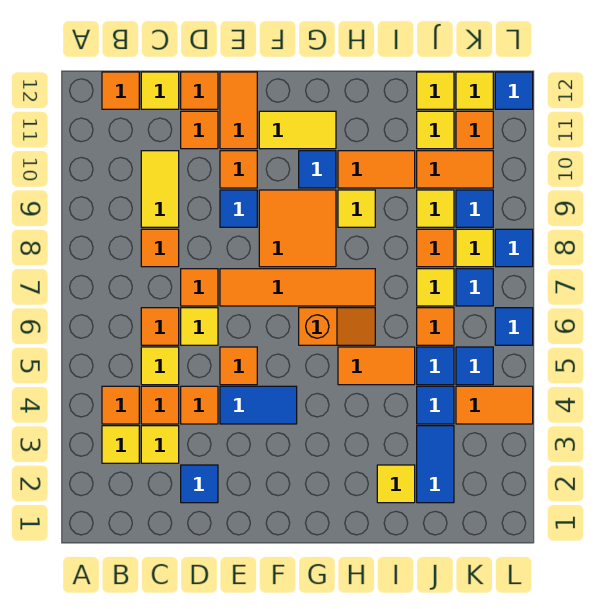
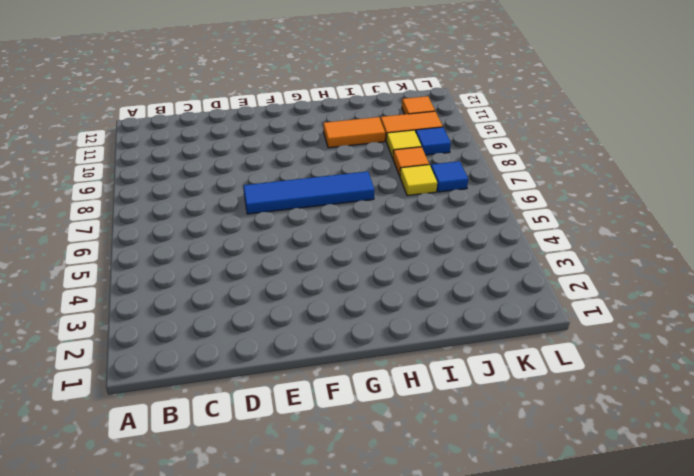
blue 1x4 tile [243,171,374,214] -> orange 1x4 tile [220,269,375,306]
none -> yellow 1x1 tile [102,426,139,463]
none -> orange 1x1 tile [102,386,139,424]
none -> orange 1x1 tile [102,72,139,109]
none -> yellow 1x1 tile [141,426,179,463]

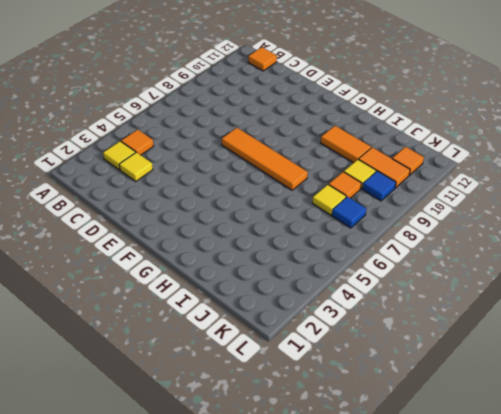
none -> orange 1x1 tile [141,386,179,424]
none -> yellow 1x1 tile [141,347,179,385]
none -> orange 1x1 tile [141,308,179,345]
none -> orange 1x1 tile [141,229,179,267]

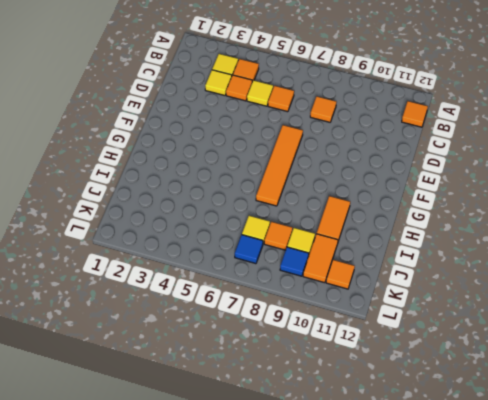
none -> yellow 1x2 tile [141,151,179,227]
none -> yellow 1x1 tile [141,72,179,109]
none -> blue 1x1 tile [181,465,218,503]
none -> orange 1x1 tile [181,386,218,424]

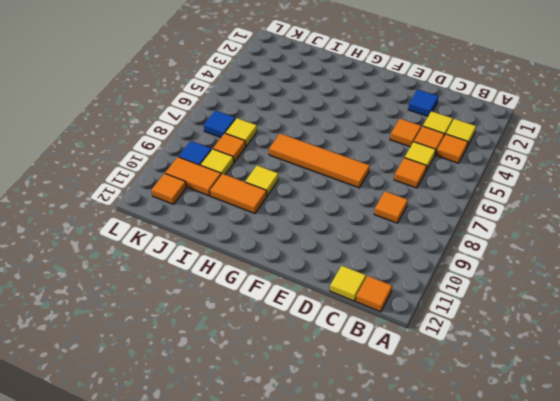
none -> yellow 1x2 tile [141,151,179,227]
none -> yellow 1x1 tile [181,308,218,345]
none -> orange 1x1 tile [181,269,218,306]
none -> orange 1x1 tile [181,111,218,149]

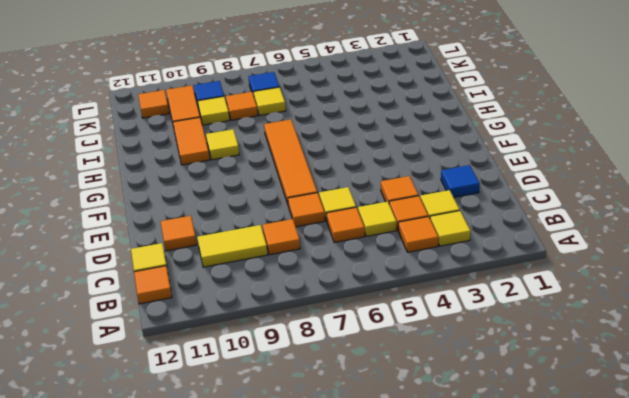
none -> orange 1x1 tile [181,72,218,109]
none -> blue 1x2 tile [220,386,297,424]
none -> orange 1x1 tile [220,347,257,385]
none -> blue 1x1 tile [220,190,257,227]

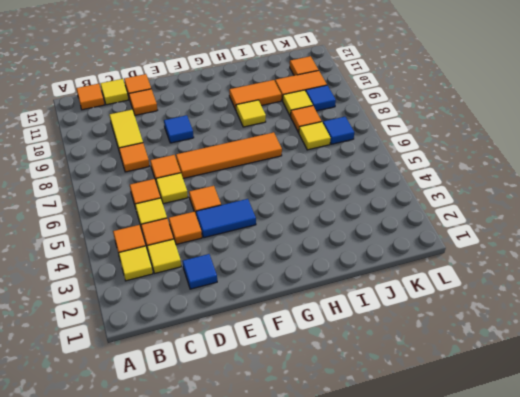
none -> orange 1x1 tile [220,151,257,188]
none -> orange 1x2 tile [220,72,257,149]
none -> orange 2x2 tile [259,190,336,267]
none -> yellow 1x2 tile [259,111,336,149]

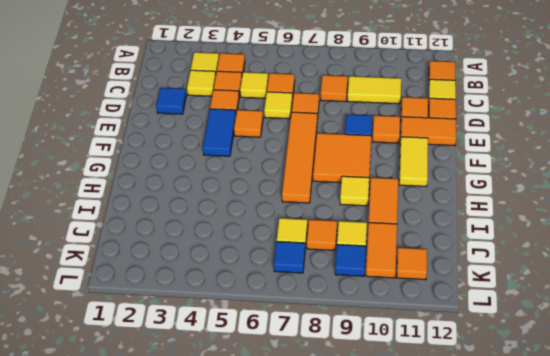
none -> orange 1x2 slope [299,308,375,345]
none -> blue 1x1 tile [299,151,336,188]
none -> orange 1x2 tile [338,347,415,385]
none -> yellow 1x1 tile [377,465,415,503]

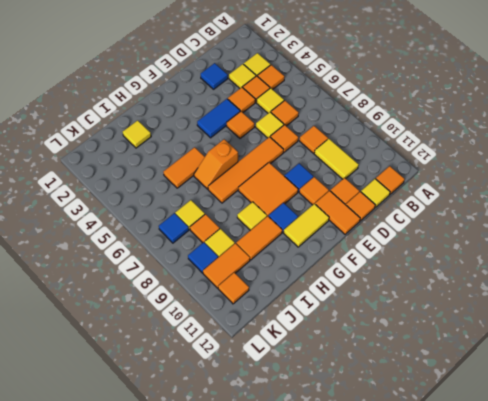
none -> blue 1x2 tile [417,426,454,503]
none -> blue 1x1 tile [417,386,454,424]
none -> blue 1x1 tile [417,347,454,385]
none -> orange 1x1 tile [417,308,454,345]

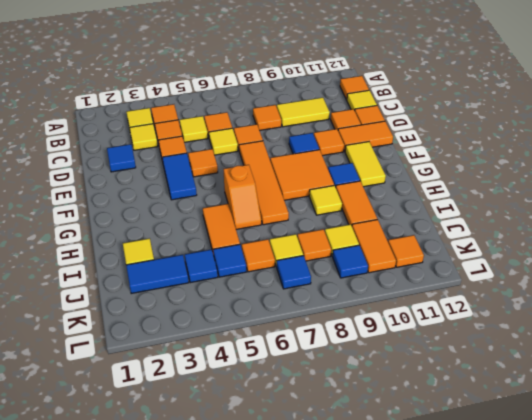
none -> yellow 1x1 tile [417,111,454,149]
none -> yellow 1x1 tile [417,72,454,109]
none -> orange 1x2 tile [456,386,533,424]
none -> blue 1x1 tile [456,347,493,385]

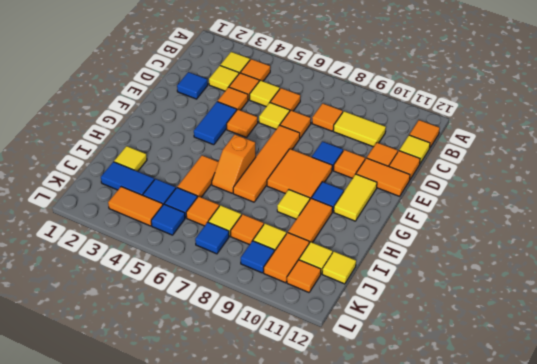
orange 1x2 tile [108,187,163,226] -> orange 1x2 tile turned to [456,386,533,424]
none -> yellow 1x1 tile [456,229,493,267]
none -> yellow 1x1 tile [456,72,493,109]
none -> blue 1x1 tile [495,308,533,345]
none -> blue 1x1 tile [495,229,533,267]

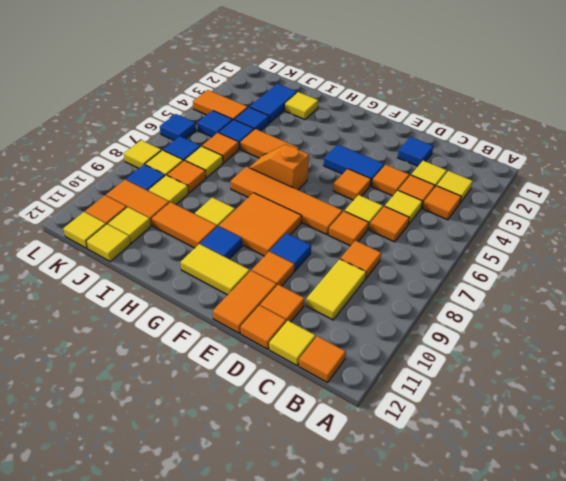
yellow 1x1 tile [124,140,161,168] -> blue 1x1 tile [495,229,533,267]
none -> blue 1x1 tile [495,72,533,109]

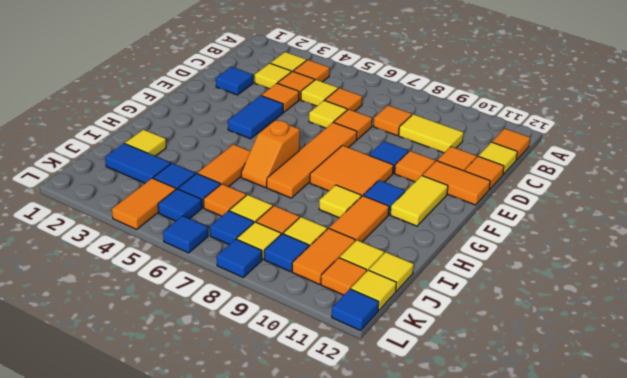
none -> orange 1x1 tile [220,347,257,385]

